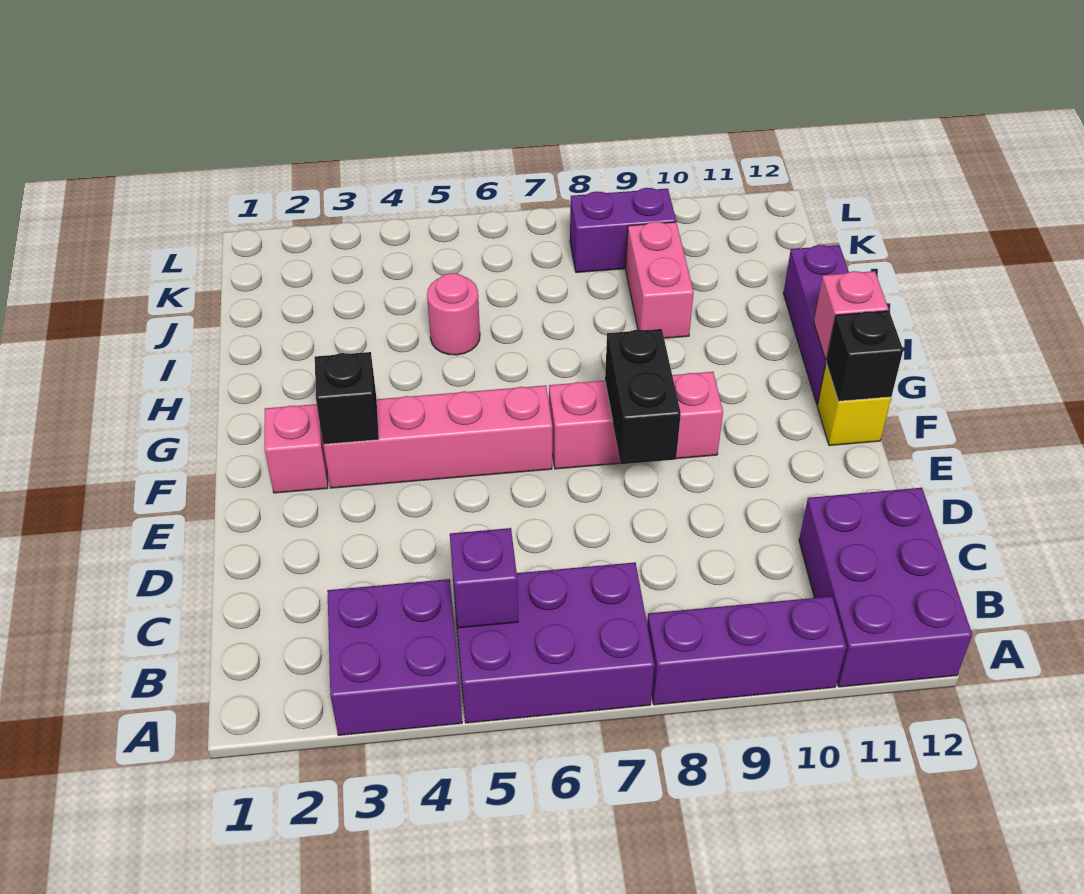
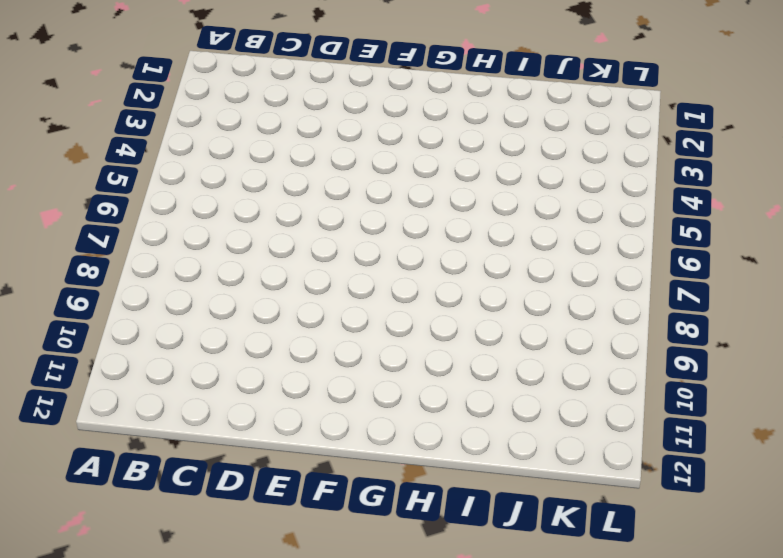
none -> purple 2x2 brick [327,579,462,736]
none -> purple 2x3 brick [453,562,655,723]
none -> purple 1x3 brick [647,596,846,705]

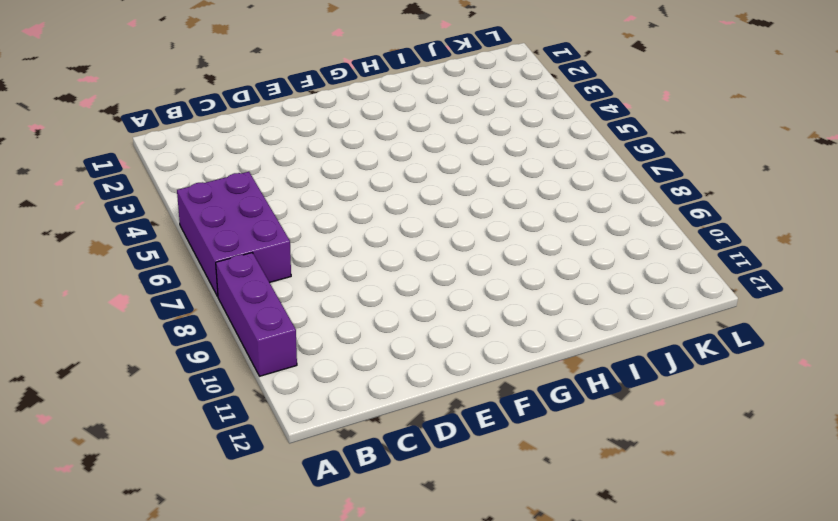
none -> purple 2x2 brick [327,579,462,736]
none -> purple 2x3 brick [799,488,972,687]
none -> pink 1x1 brick [265,404,328,493]

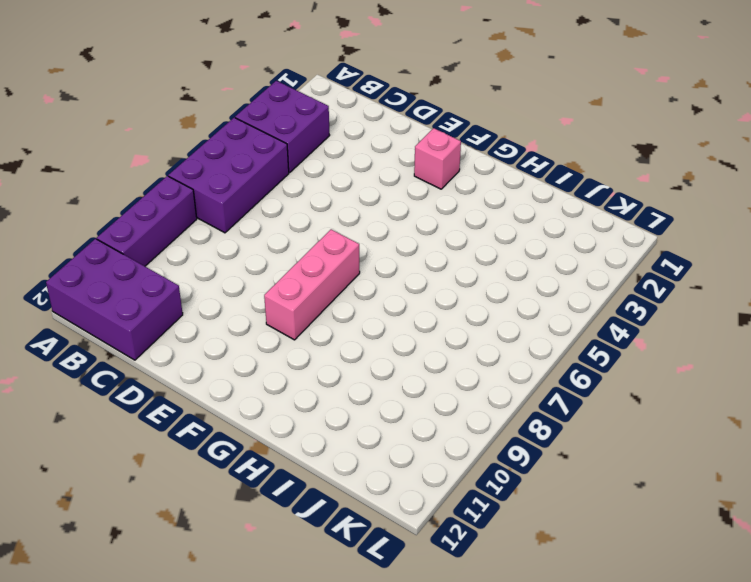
none -> pink 1x4 brick [323,385,552,488]
none -> yellow 1x1 brick [817,363,891,446]
none -> purple 1x3 brick [784,245,848,405]

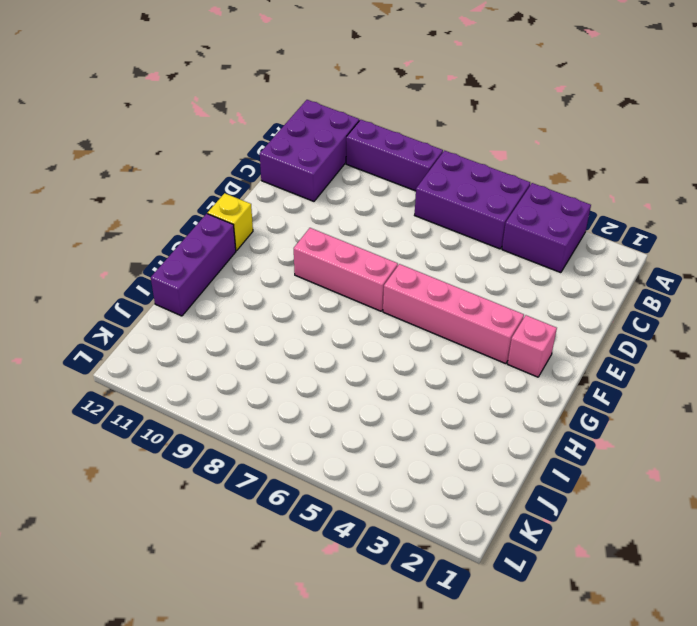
none -> pink 1x1 round brick [427,273,480,355]
none -> pink 1x2 brick [626,222,694,338]
none -> purple 1x2 brick [570,188,676,273]

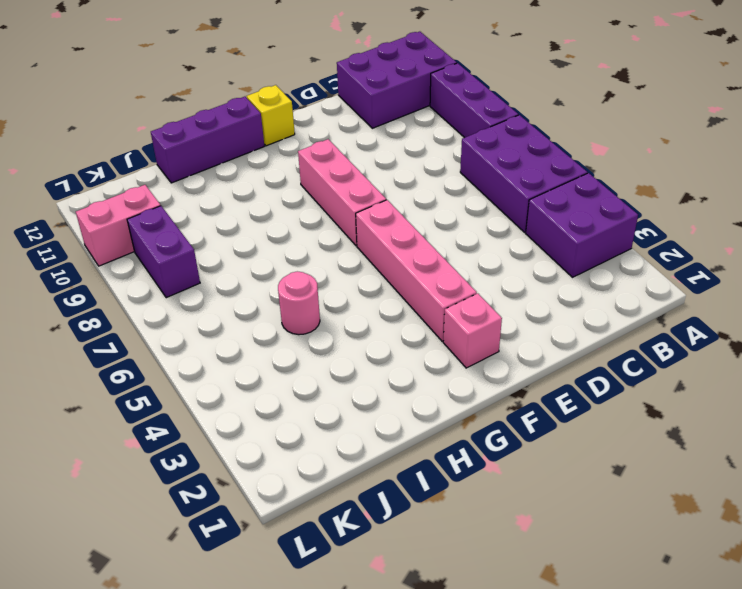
pink 1x2 brick [76,185,161,266] -> pink 1x2 brick moved to [626,222,694,338]
none -> purple 1x1 brick [450,528,518,628]
none -> black 1x2 brick [605,329,681,464]
none -> black 1x1 brick [315,352,379,444]

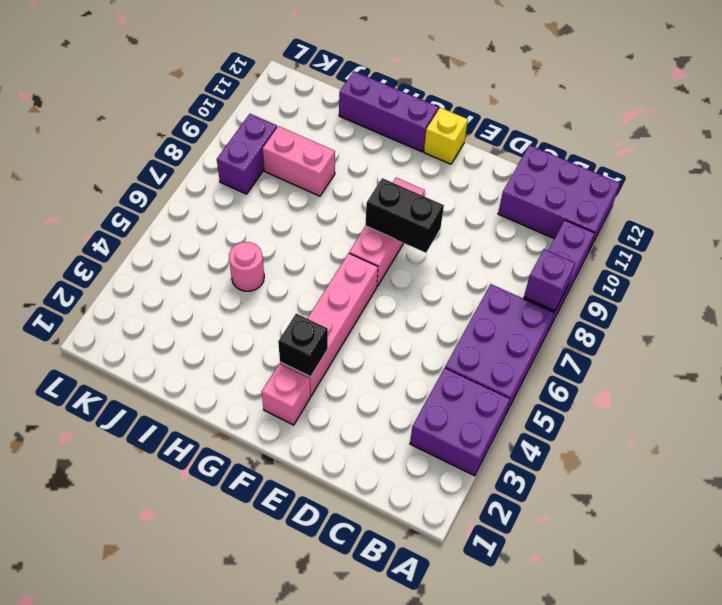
purple 1x1 brick [524,249,575,311] -> purple 1x1 brick moved to [450,528,518,628]
none -> black 1x1 brick [826,311,903,401]
none -> pink 1x1 brick [814,271,888,360]

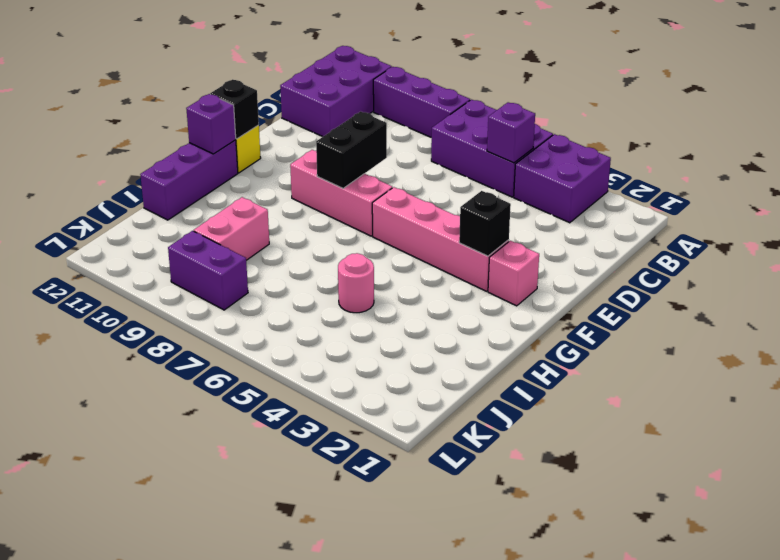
purple 1x1 brick [186,94,236,154] -> pink 1x1 brick [814,271,888,360]

